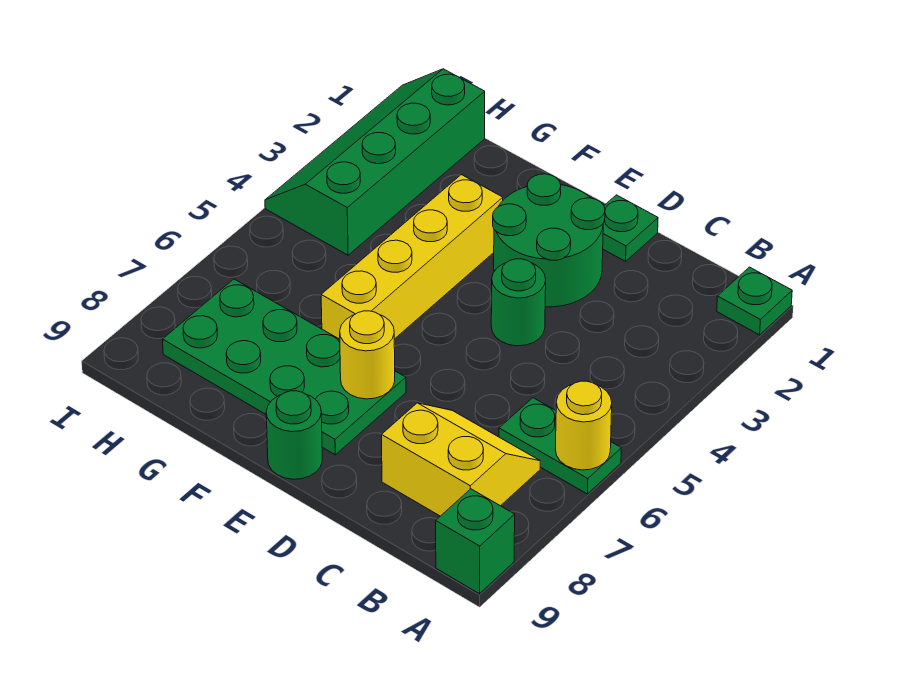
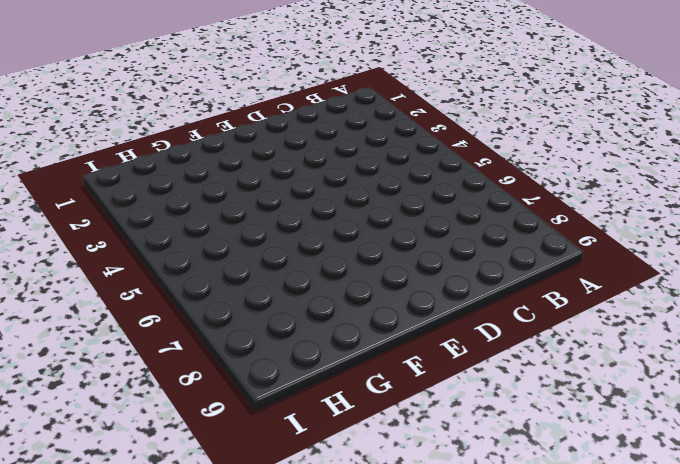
none -> green 1x1 plate [717,267,792,335]
none -> green 1x2 plate [499,398,621,494]
none -> green 1x1 brick [436,489,515,594]

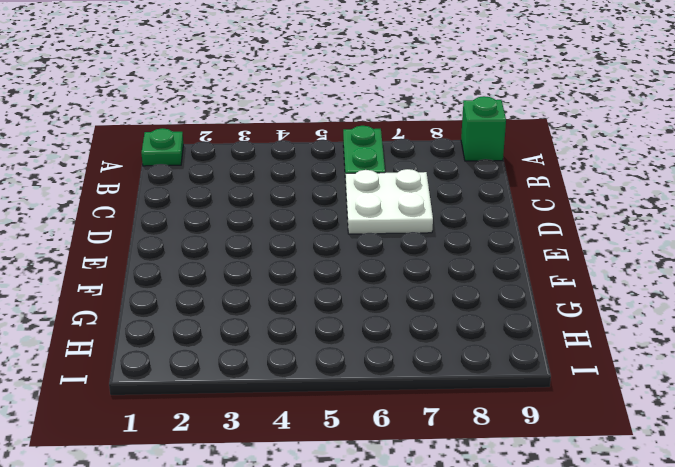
white 2x2 plate [346,169,433,234] -> yellow 2x2 slope [382,403,540,516]
none -> green 1x1 plate [603,195,658,261]
none -> green 2x2 round brick [493,174,605,307]
none -> green 1x1 round brick [491,259,546,346]

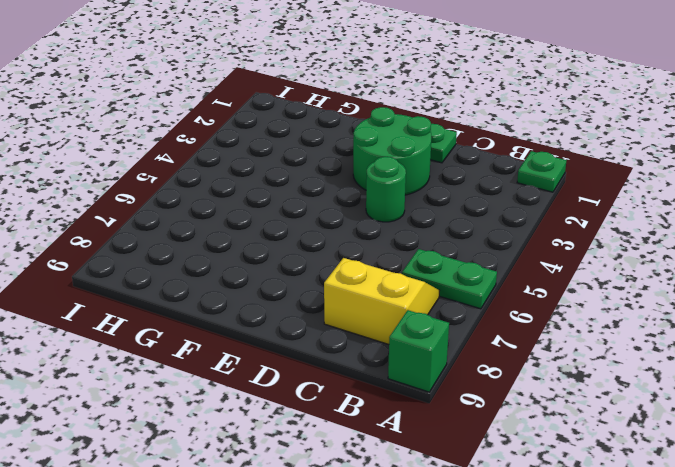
none -> green 2x4 plate [163,279,406,455]
none -> green 1x1 round brick [266,391,322,479]
none -> yellow 1x4 brick [321,175,503,339]

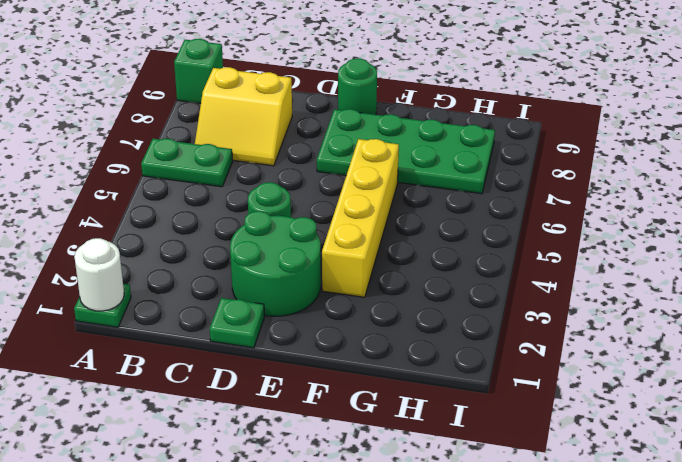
white 1x1 round brick [74,238,124,311] -> none
none -> green 2x4 slope [265,69,485,255]
none -> yellow 1x1 round brick [556,381,612,470]
none -> yellow 1x1 round brick [340,311,395,399]

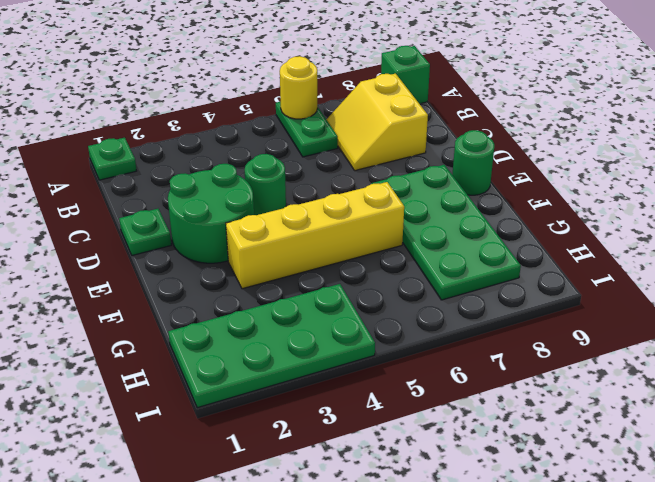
green 2x4 plate [168,284,375,408] -> green 2x4 slope [265,69,485,255]
none -> yellow 1x1 round brick [340,311,395,399]

